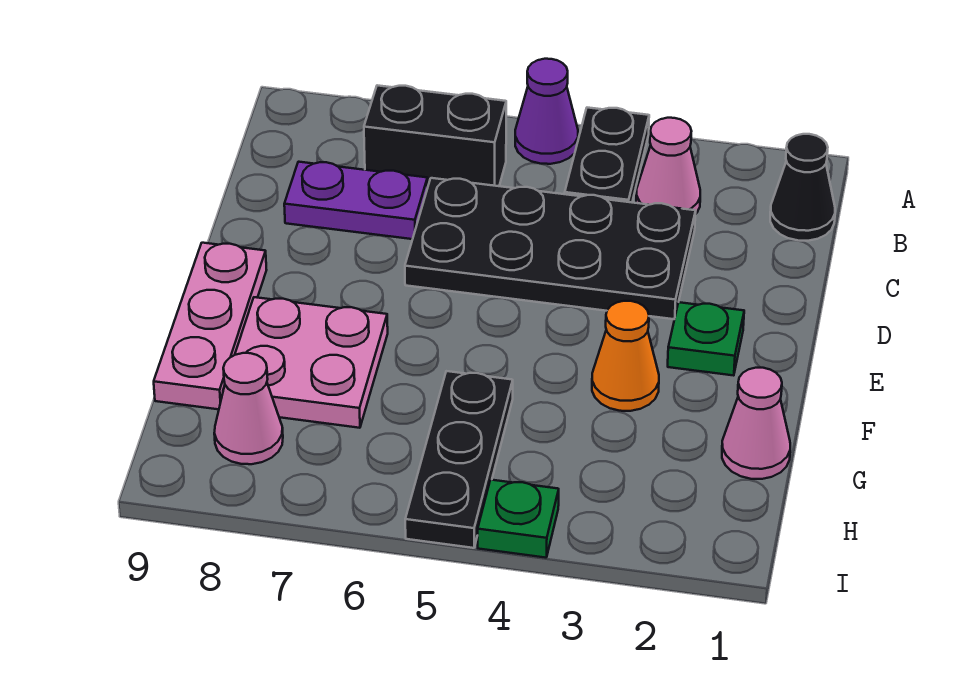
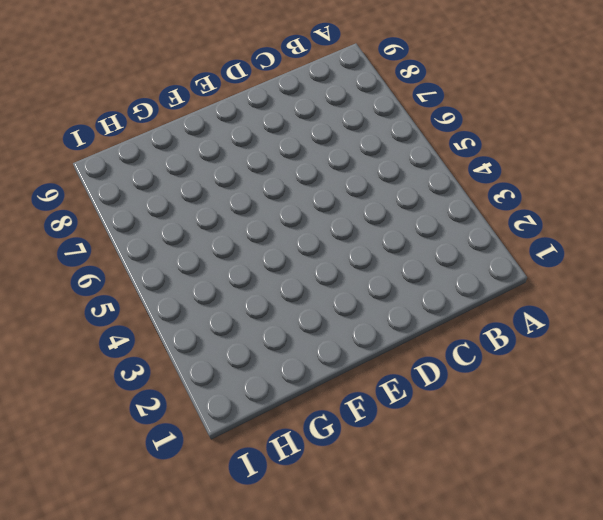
none -> black 1x2 plate [565,108,649,202]
none -> purple 1x1 cone [515,59,578,164]
none -> black 1x1 cone [770,134,835,241]

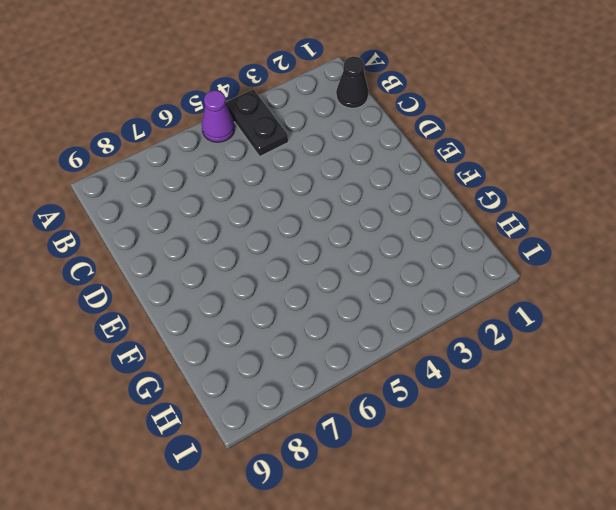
none -> pink 1x1 cone [636,118,700,214]
none -> black 1x2 brick [364,85,506,186]
none -> black 2x4 plate [405,178,696,319]

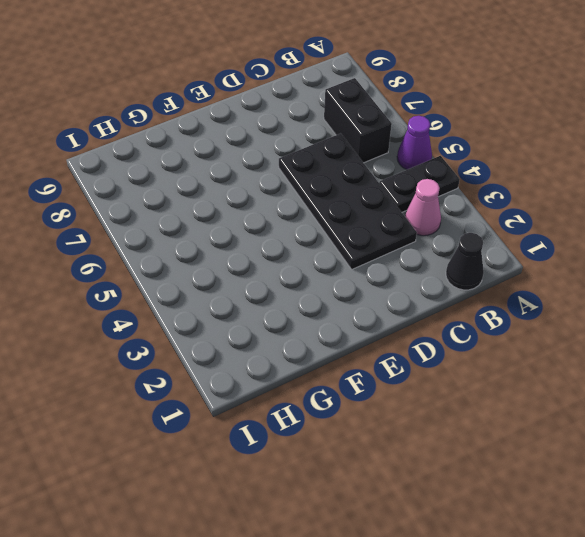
none -> purple 1x2 plate [284,162,428,239]
none -> green 1x1 plate [668,302,744,376]
none -> pink 1x3 plate [154,243,266,409]

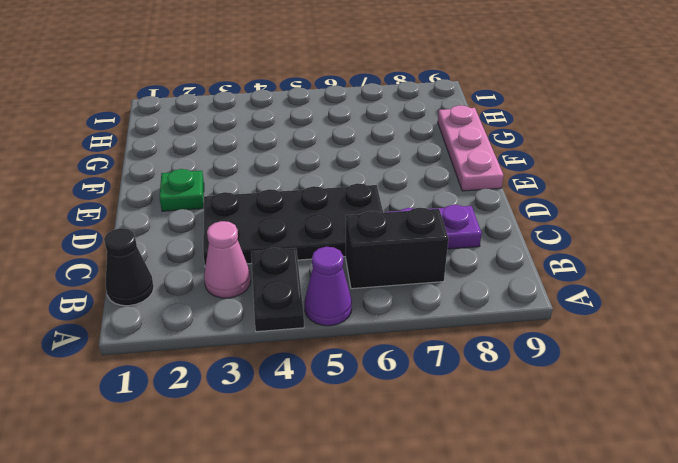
none -> orange 1x1 cone [592,301,659,411]
none -> pink 2x2 plate [223,297,388,428]
none -> pink 1x1 cone [722,368,790,479]

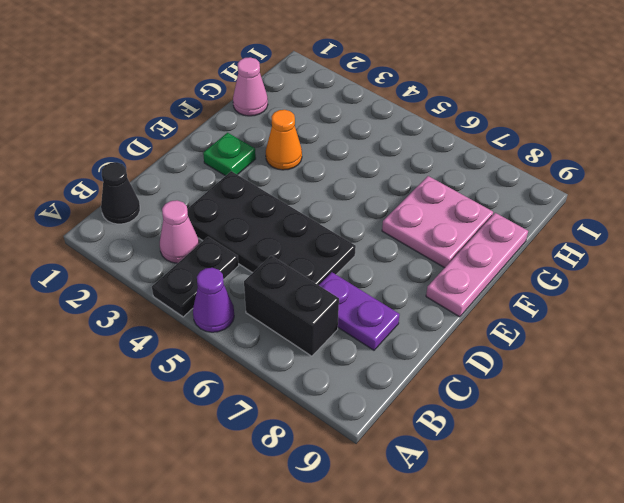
none -> black 1x3 plate [405,371,513,548]
none -> pink 1x1 cone [214,353,283,464]
none -> green 1x1 plate [478,480,559,558]

